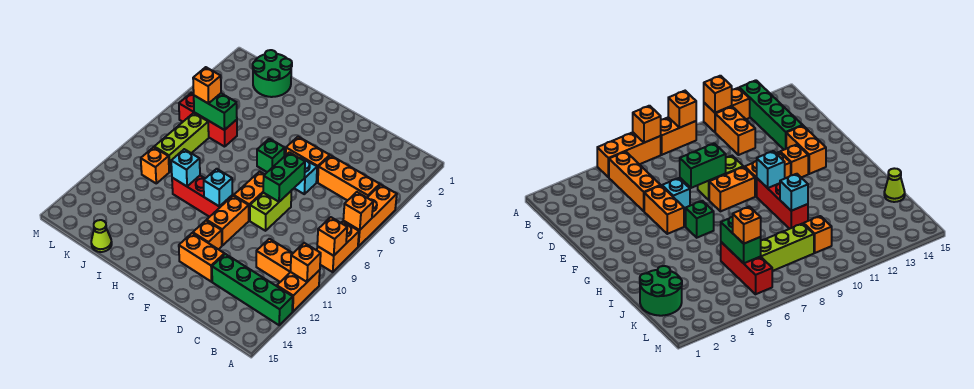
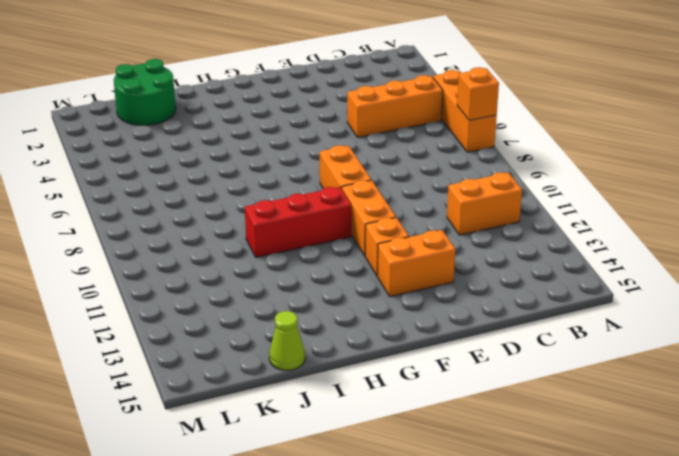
none -> orange 1x2 brick [317,222,359,272]
none -> orange 1x2 brick [277,270,320,312]
none -> green 1x4 brick [212,254,293,325]

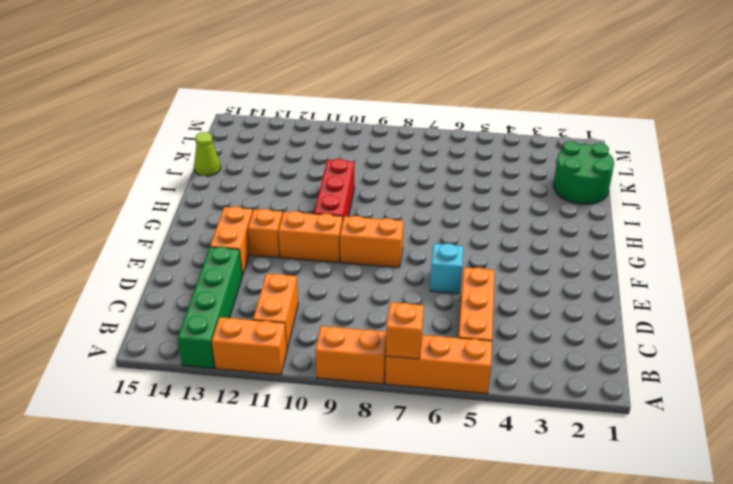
none -> orange 1x2 brick [286,137,330,182]
none -> lime 1x2 brick [250,191,291,231]
none -> green 1x1 brick [257,139,285,172]

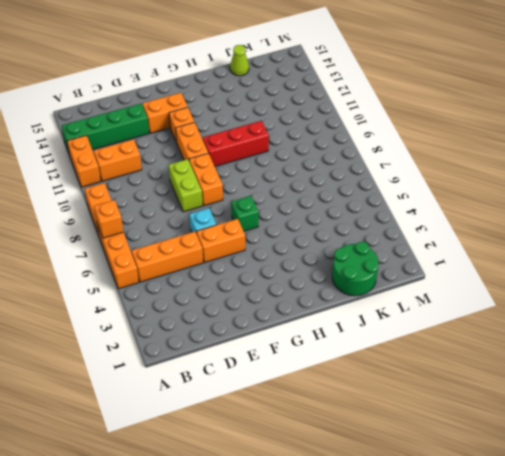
none -> red 1x3 brick [179,93,237,147]
none -> lime 1x3 brick [154,113,209,172]
none -> orange 1x1 brick [141,147,169,183]

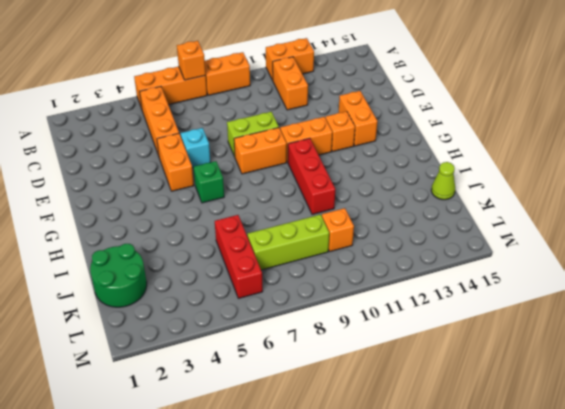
none -> green 1x4 brick [212,254,293,325]
none -> orange 1x1 brick [317,217,347,256]
none -> orange 1x1 brick [291,243,321,282]

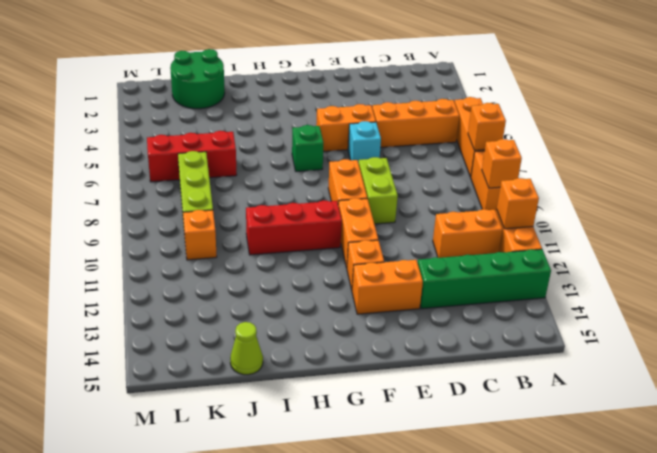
none -> green 1x2 brick [263,152,305,202]
none -> cyan 1x1 brick [204,169,232,207]
none -> cyan 1x1 brick [171,149,200,186]

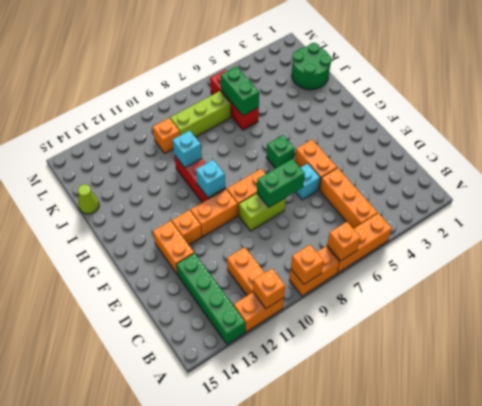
none -> orange 1x1 brick [193,67,221,104]

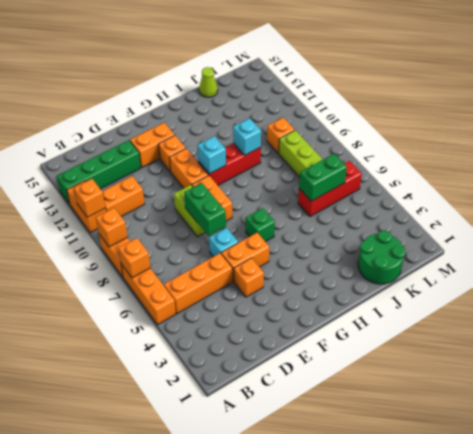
orange 1x1 brick [234,258,264,297] -> orange 1x1 brick moved to [193,67,221,104]

